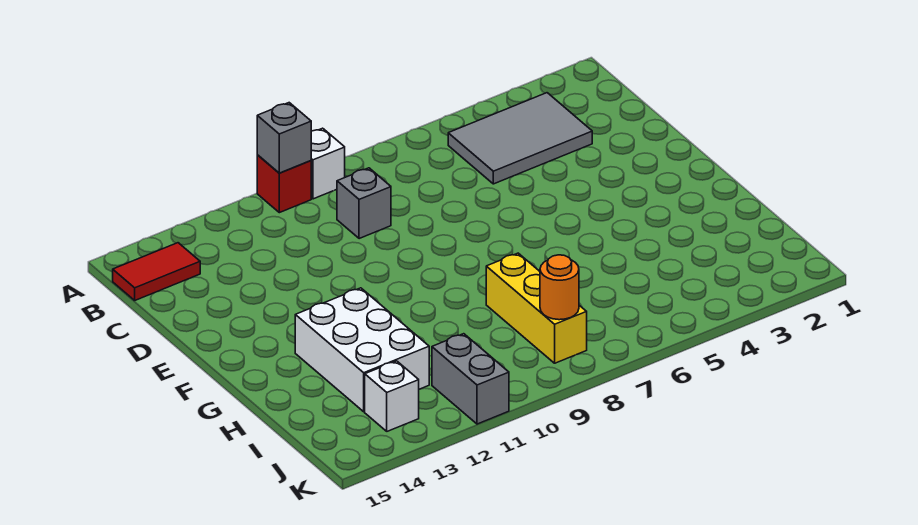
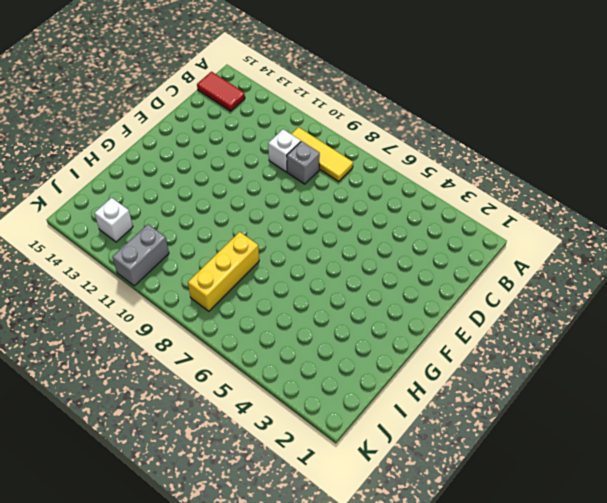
yellow 1x3 tile [292,127,353,181] -> none
white 1x1 brick [268,129,301,172] -> white 1x1 brick moved to [311,128,345,199]
none -> red 1x1 brick [257,155,311,213]
none -> grey 2x3 tile [448,93,592,184]

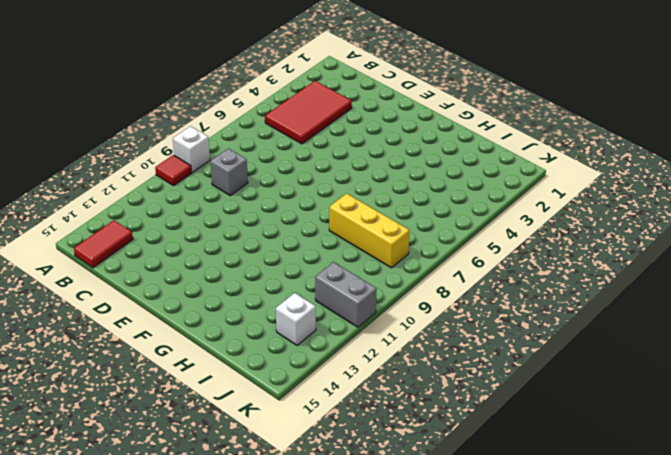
red 1x1 tile [155,155,191,186] -> red 1x1 brick [257,155,311,213]
red 2x3 tile [265,81,352,144] -> grey 2x3 tile [448,93,592,184]
none -> white 2x3 brick [295,288,429,412]
none -> grey 1x1 brick [257,103,311,173]

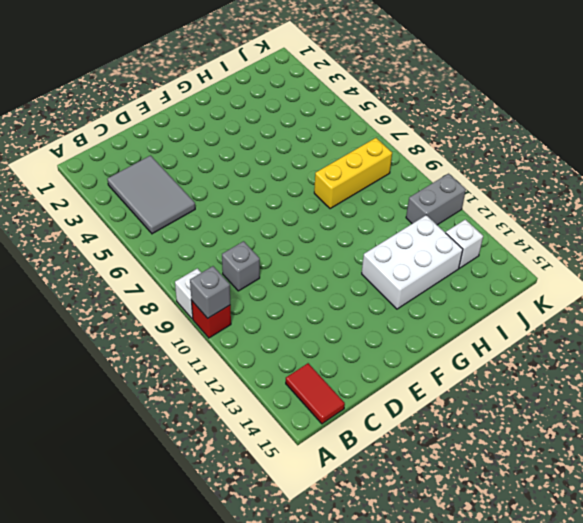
none -> orange 1x1 round brick [540,255,579,320]

